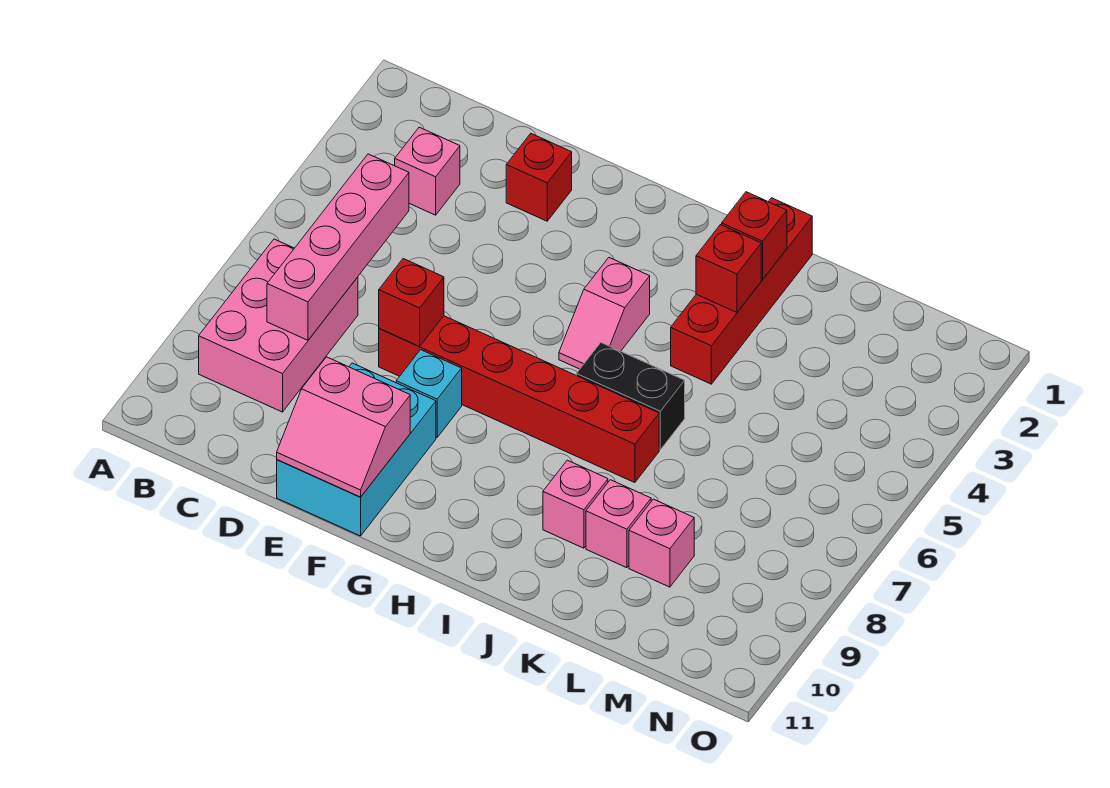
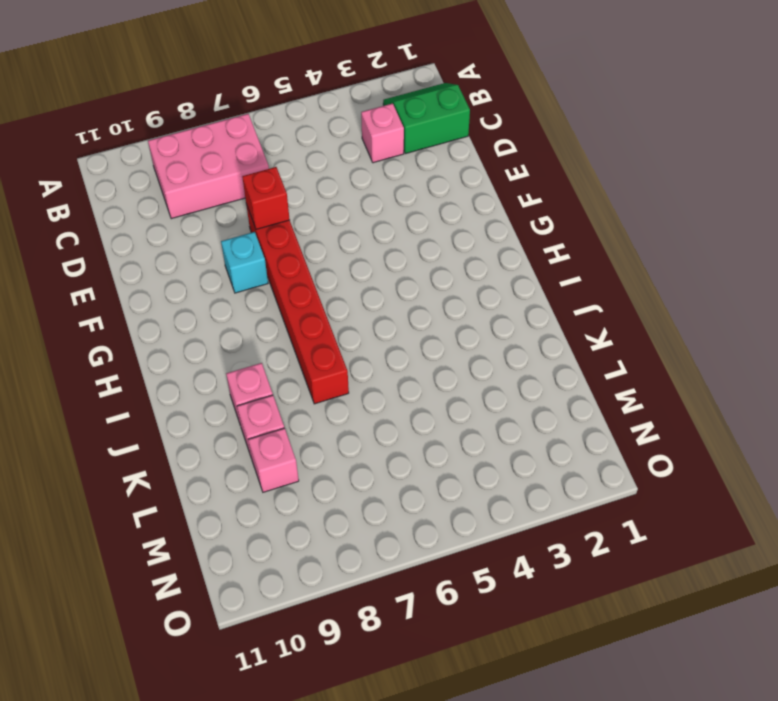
green 2x2 slope [383,83,470,154] -> none
none -> red 1x1 brick [506,134,572,221]
none -> cyan 2x3 brick [277,363,436,536]
none -> pink 1x2 slope [559,258,650,369]

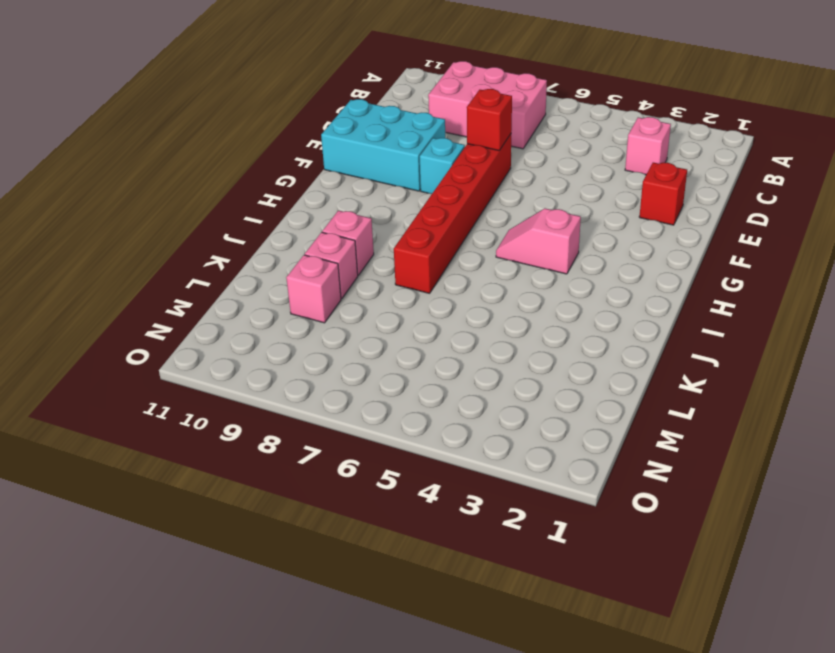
none -> black 1x2 brick [576,343,685,450]
none -> red 1x4 brick [671,198,812,384]
none -> pink 1x4 brick [267,154,409,340]

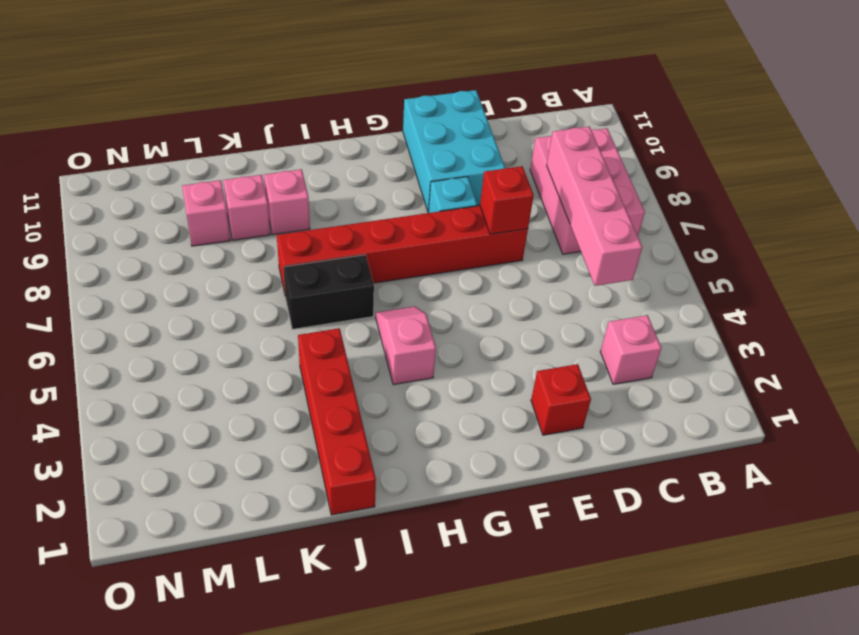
none -> pink 2x2 slope [277,357,410,497]
none -> red 1x1 brick [722,192,787,280]
none -> red 1x1 brick [696,225,761,312]

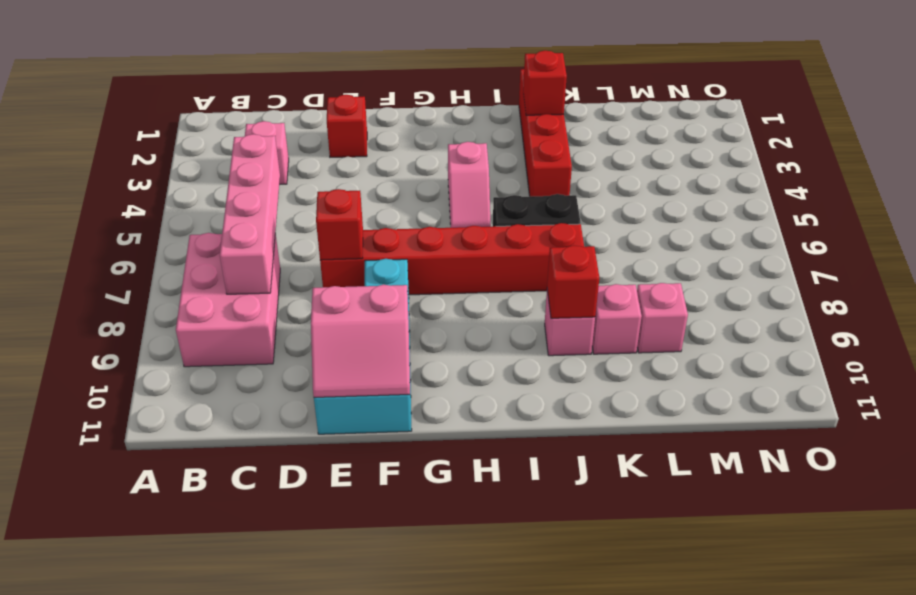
red 1x1 brick [547,245,599,318] -> red 1x1 brick moved to [696,225,761,312]

